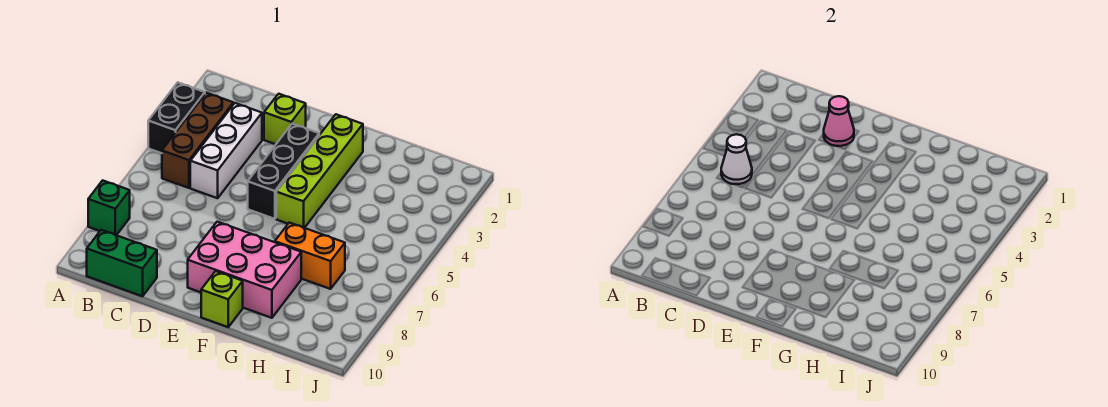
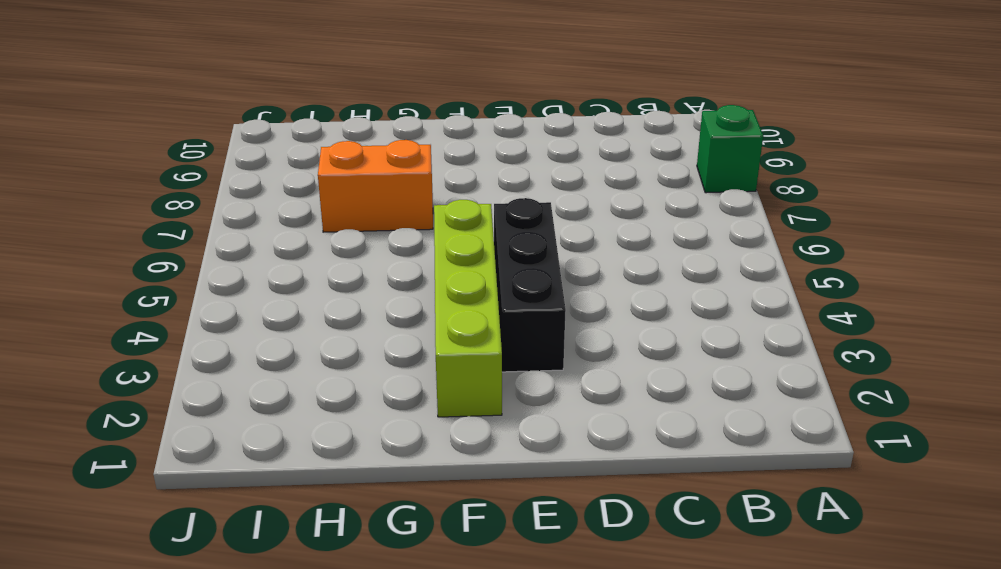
none -> black 1x2 brick [148,83,205,153]
none -> brown 1x3 brick [162,93,233,188]
none -> green 1x2 brick [87,230,157,296]

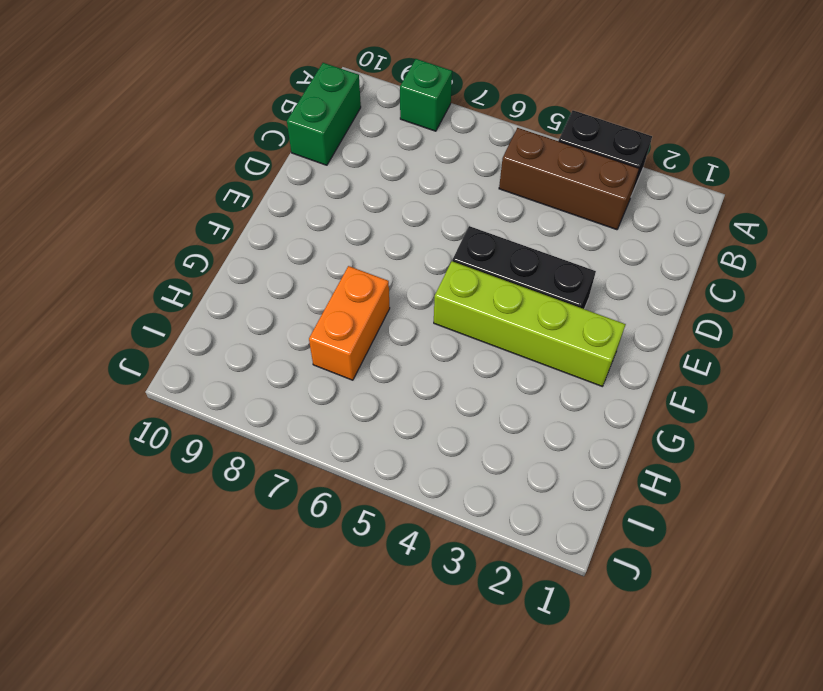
none -> white 1x3 brick [190,103,262,198]
none -> lime 1x1 brick [264,94,306,144]
none -> pink 2x3 brick [188,222,301,318]

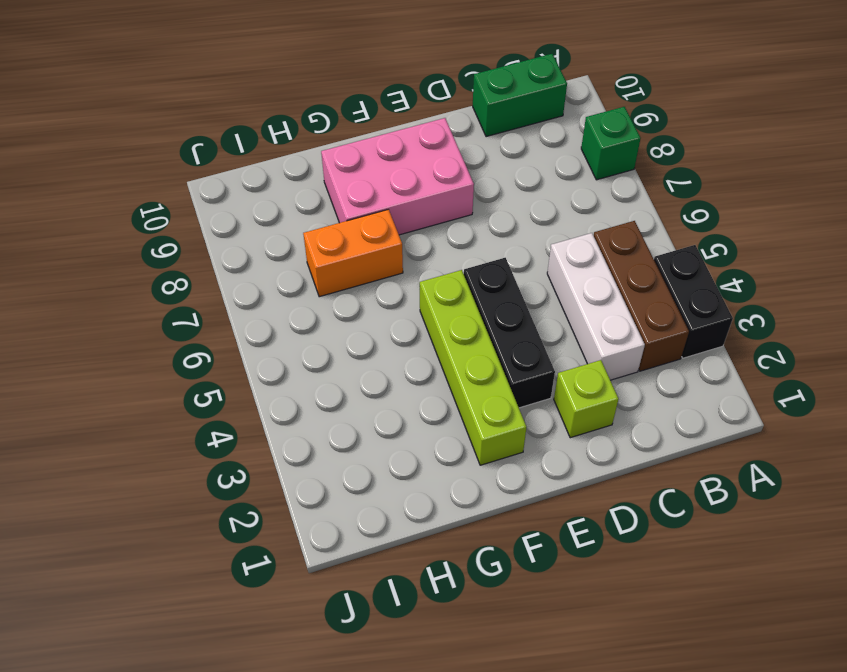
none -> lime 1x1 brick [201,271,243,327]
none -> white 1x1 cone [721,134,752,184]
none -> pink 1x1 cone [824,96,854,146]

